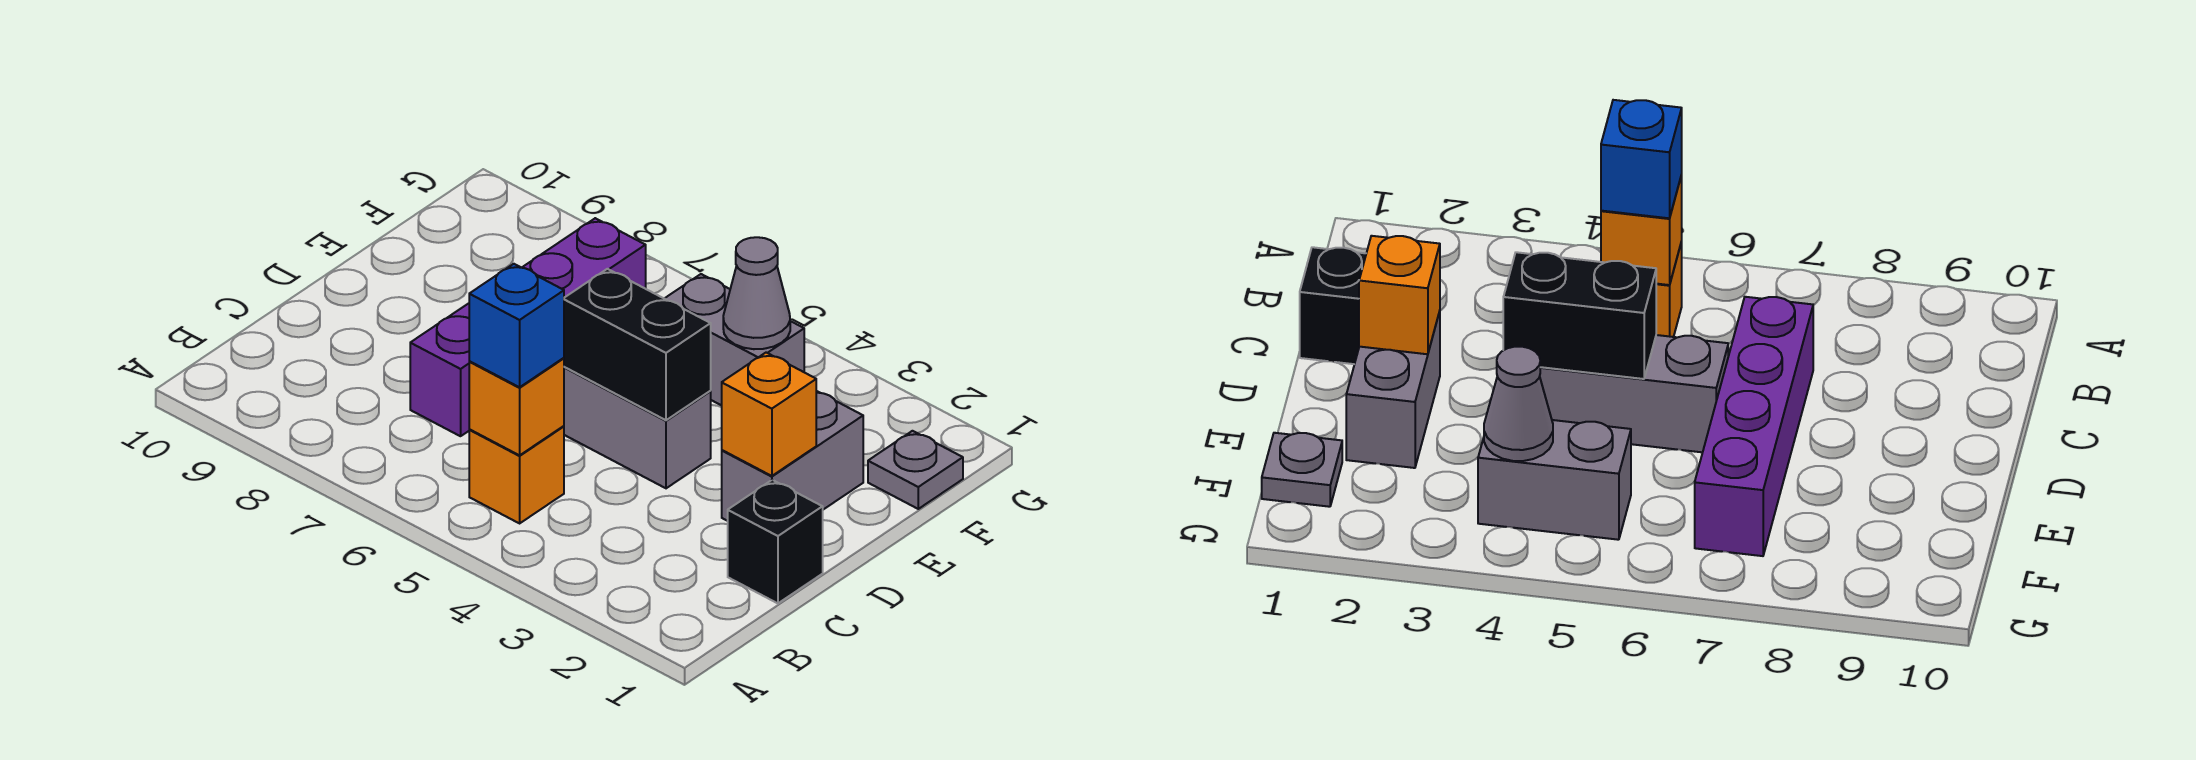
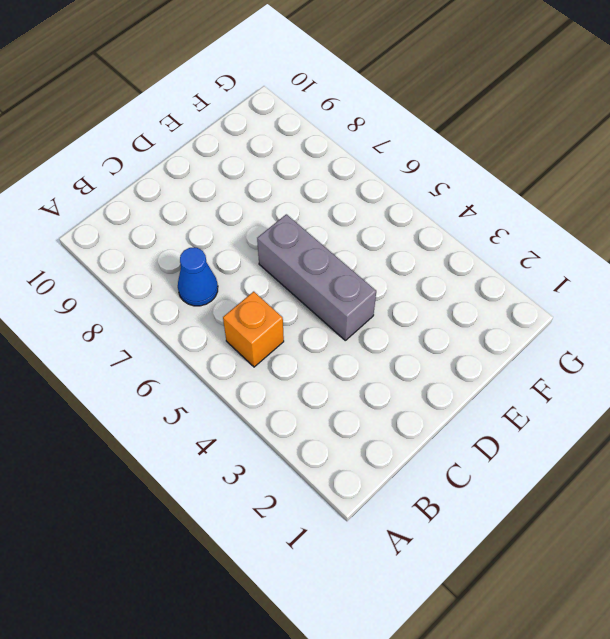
blue 1x1 cone [178,248,218,306] -> none
none -> black 1x1 brick [728,480,823,603]
none -> purple 1x4 brick [410,218,646,436]
none -> grey 1x2 brick [722,391,863,521]

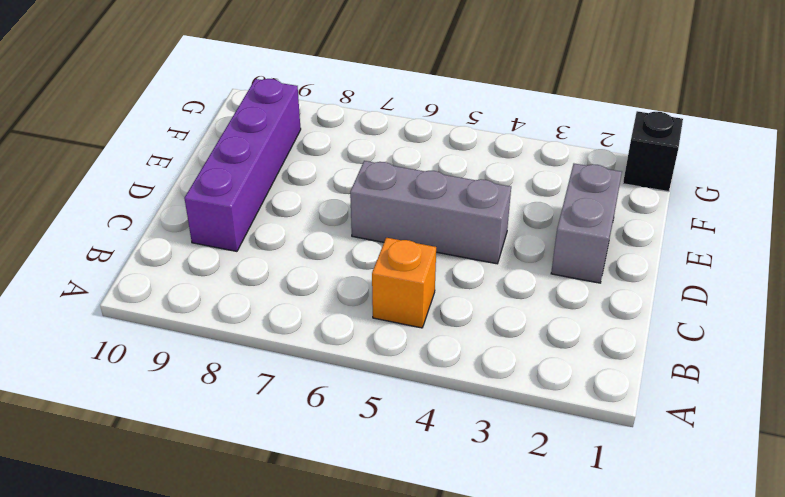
purple 1x4 brick [184,79,301,251] -> purple 1x4 brick moved to [410,218,646,436]
black 1x1 brick [623,111,683,192] -> black 1x1 brick moved to [728,480,823,603]
none -> grey 1x1 plate [868,431,963,509]
none -> grey 1x2 brick [665,274,804,406]
none -> orange 1x1 brick [469,358,564,455]

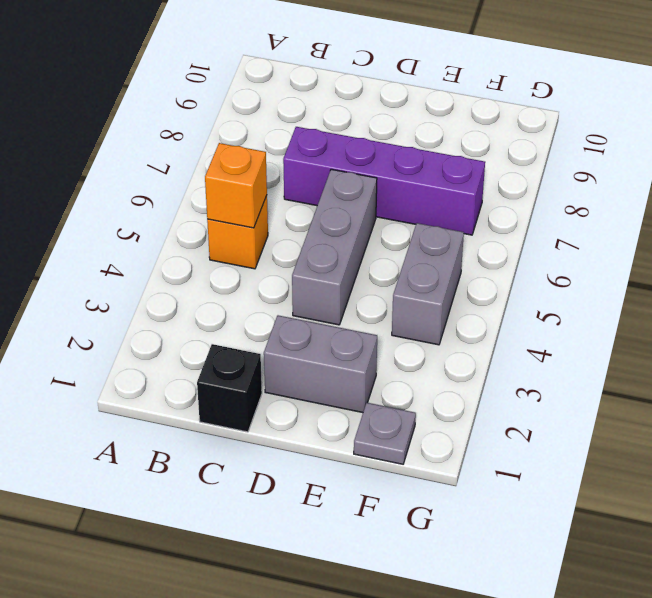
none -> orange 1x1 brick [722,353,816,476]
none -> black 1x2 brick [564,269,711,420]
none -> grey 1x1 cone [723,237,790,349]

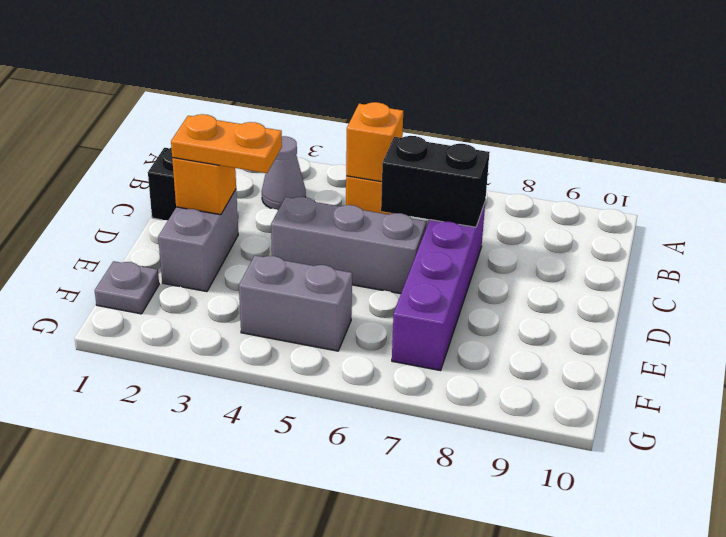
grey 1x1 cone [262,136,306,210] -> grey 1x1 cone moved to [723,237,790,349]
black 1x2 brick [381,136,490,227] -> black 1x2 brick moved to [564,269,711,420]
orange 1x2 plate [171,114,282,173] -> none
none -> blue 1x1 brick [469,264,564,387]

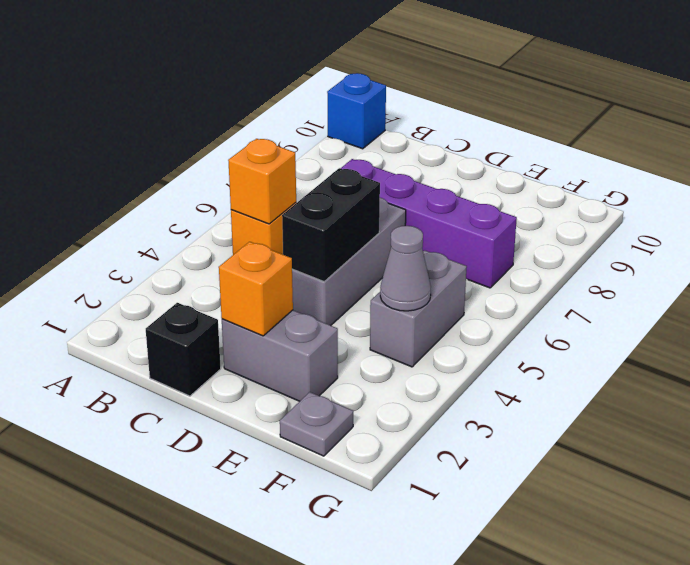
blue 1x1 brick [327,73,386,149] -> blue 1x1 brick moved to [469,264,564,387]

